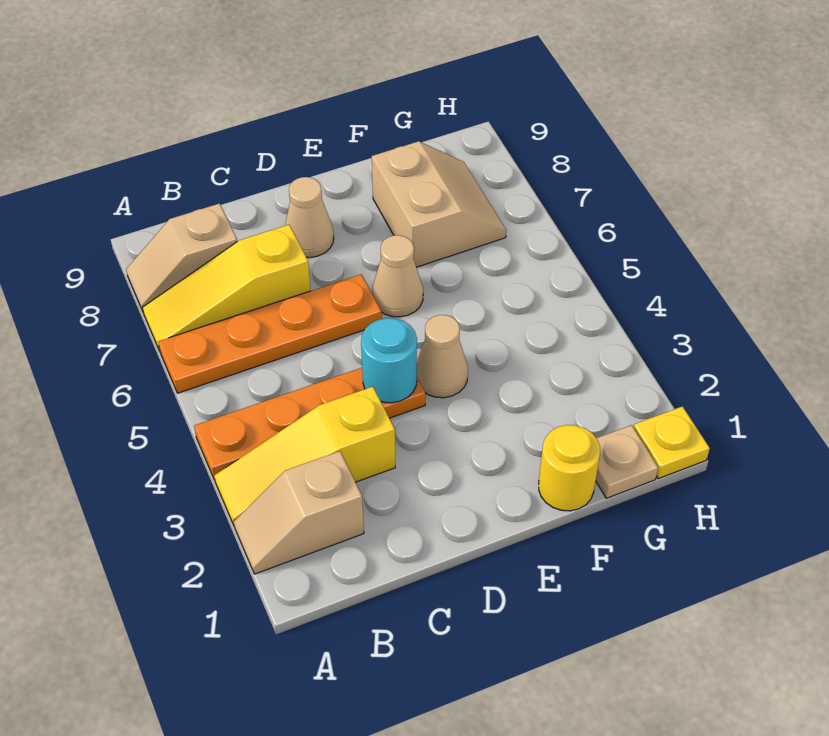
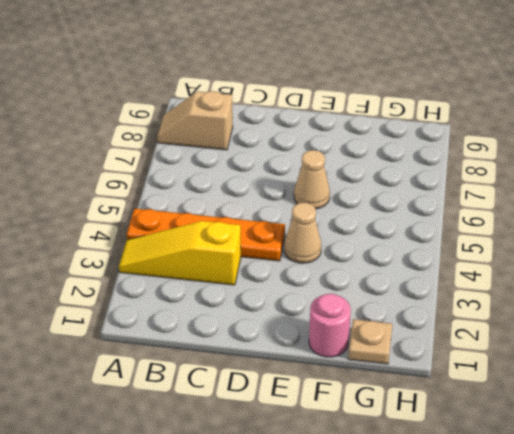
pink 1x1 round brick [309,294,351,357] -> yellow 1x1 round brick [539,425,600,511]
none -> tan 1x2 slope [234,451,364,574]
none -> orange 1x4 plate [158,274,382,393]
none -> yellow 1x3 slope [142,225,311,351]

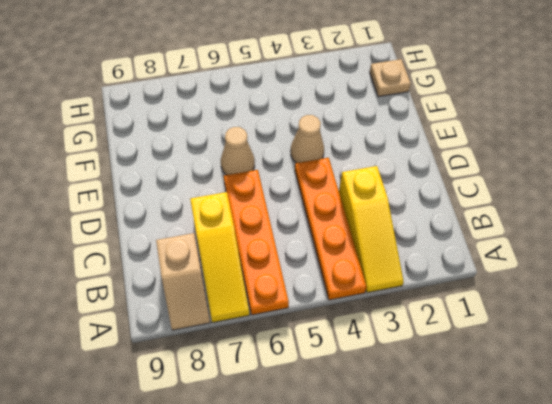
none -> tan 1x2 slope [234,451,364,574]
none -> tan 1x1 cone [285,177,334,258]
none -> yellow 1x1 round brick [539,425,600,511]

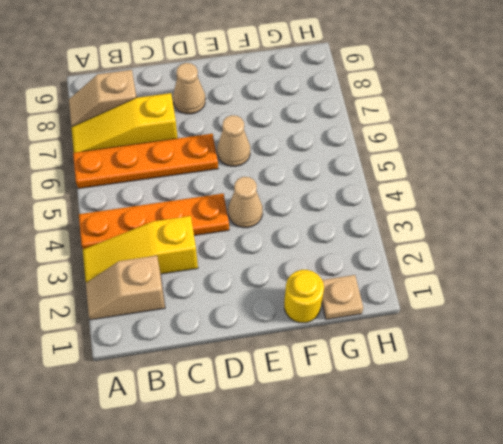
none -> tan 2x2 slope [372,141,506,267]
none -> yellow 1x1 plate [634,406,710,479]
none -> cyan 1x1 round brick [361,318,417,403]

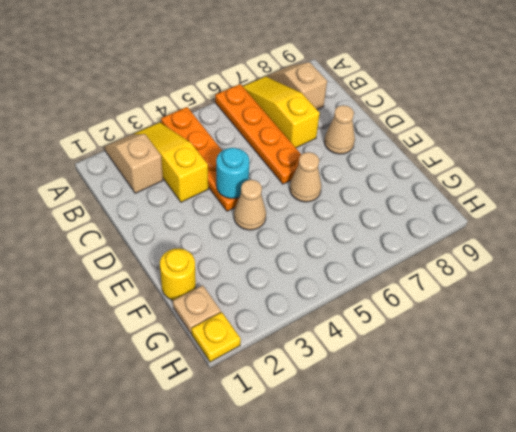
none -> tan 2x2 slope [372,141,506,267]

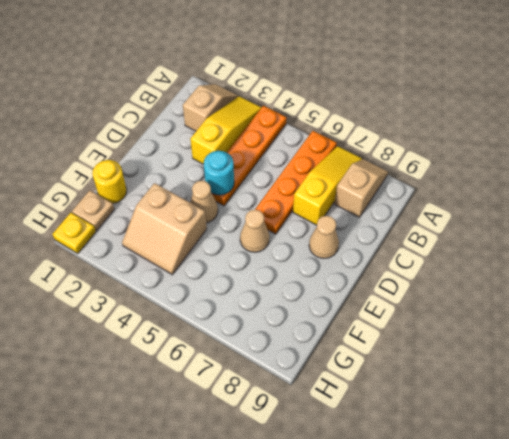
tan 2x2 slope [122,183,207,275] -> tan 2x2 slope moved to [372,141,506,267]

